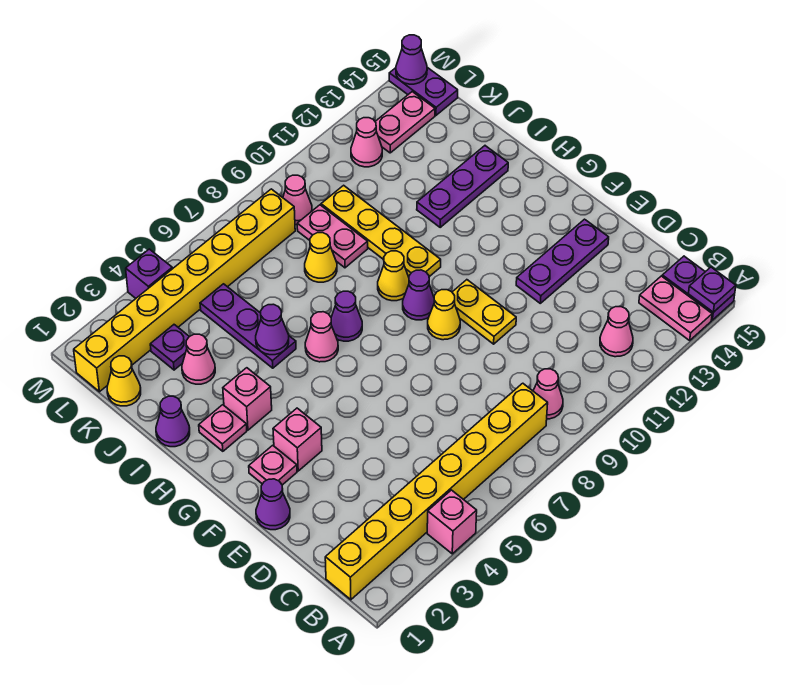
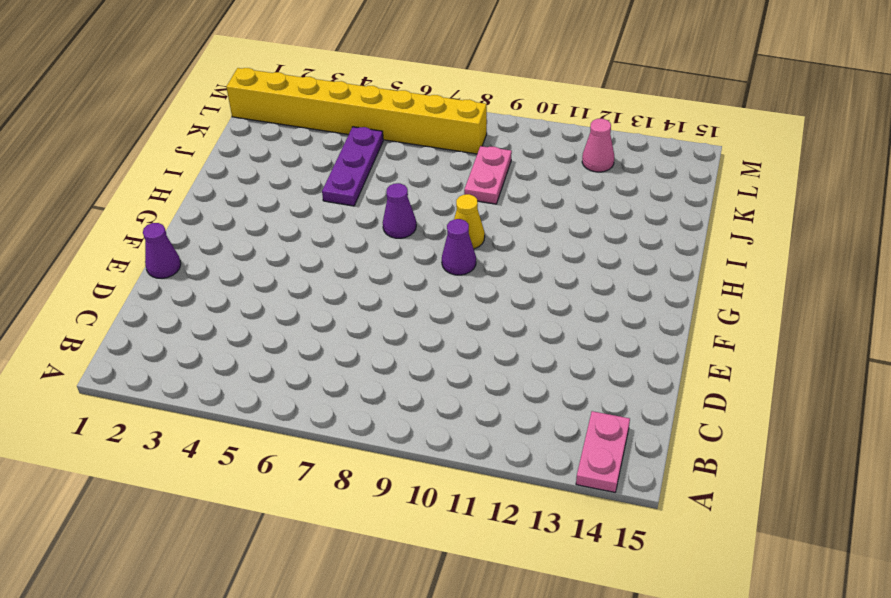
none -> pink 1x1 brick [427,490,477,554]
none -> purple 1x2 plate [662,256,735,320]
none -> yellow 1x8 brick [325,383,548,600]
none -> pink 1x1 cone [533,369,563,419]

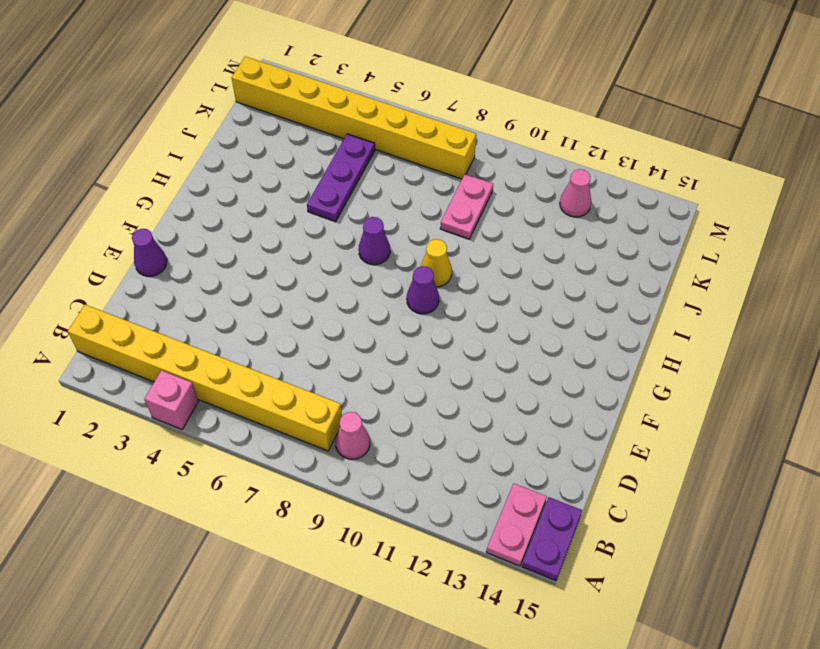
none -> pink 1x1 cone [600,307,633,357]
none -> yellow 1x2 plate [452,280,516,344]
none -> purple 1x3 plate [516,219,609,303]
none -> pink 1x1 plate [249,445,297,485]

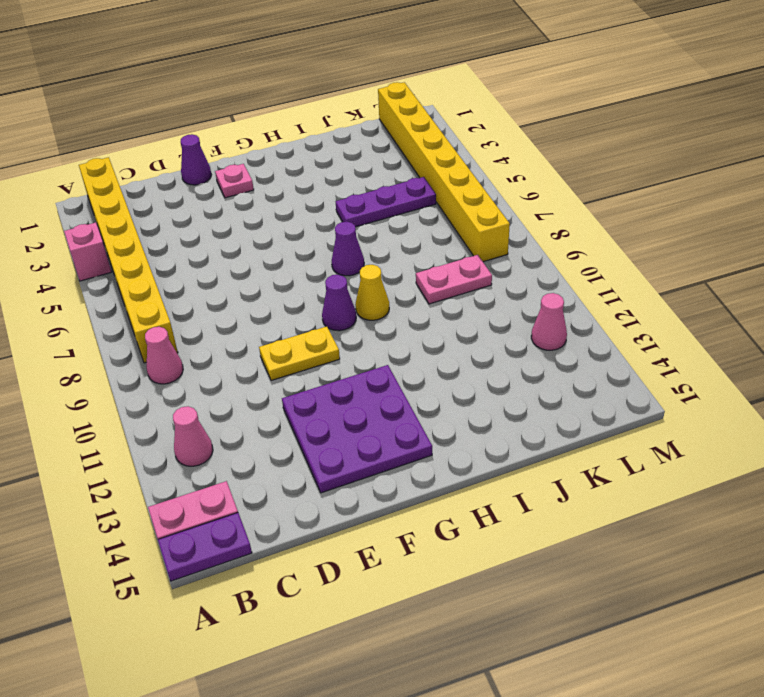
purple 3x3 plate [282,365,432,493] -> purple 1x3 plate [516,219,609,303]
none -> pink 1x1 brick [273,408,322,471]
none -> yellow 1x1 cone [428,290,460,340]
none -> pink 1x1 plate [199,405,247,451]
none -> pink 1x1 brick [223,368,272,430]

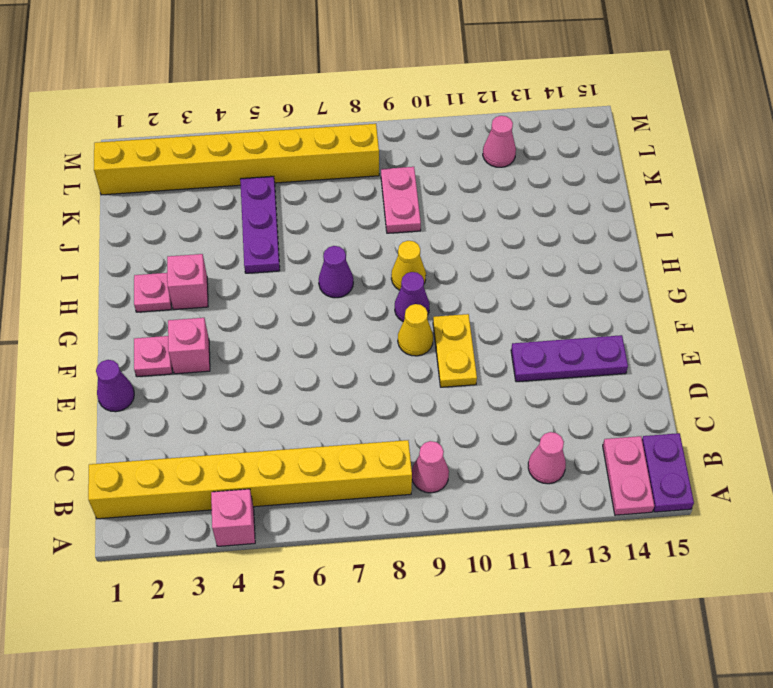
none -> pink 1x1 cone [305,312,338,362]
none -> yellow 1x4 plate [321,185,441,277]
none -> purple 1x1 cone [156,396,190,447]
none -> purple 1x3 plate [417,146,508,227]

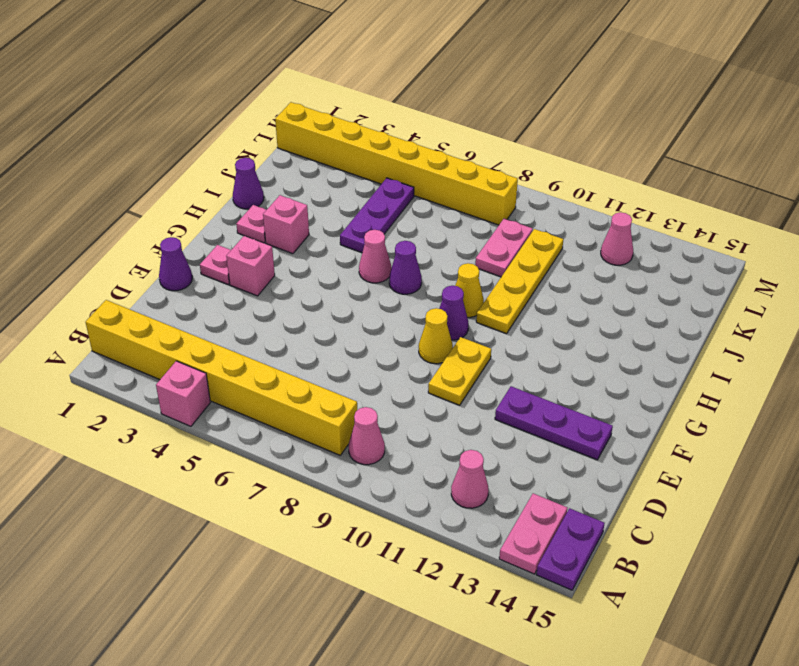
none -> purple 1x3 plate [417,146,508,227]
none -> pink 1x1 cone [182,334,215,384]
none -> yellow 1x1 cone [305,233,337,282]
none -> yellow 1x1 cone [107,356,141,406]

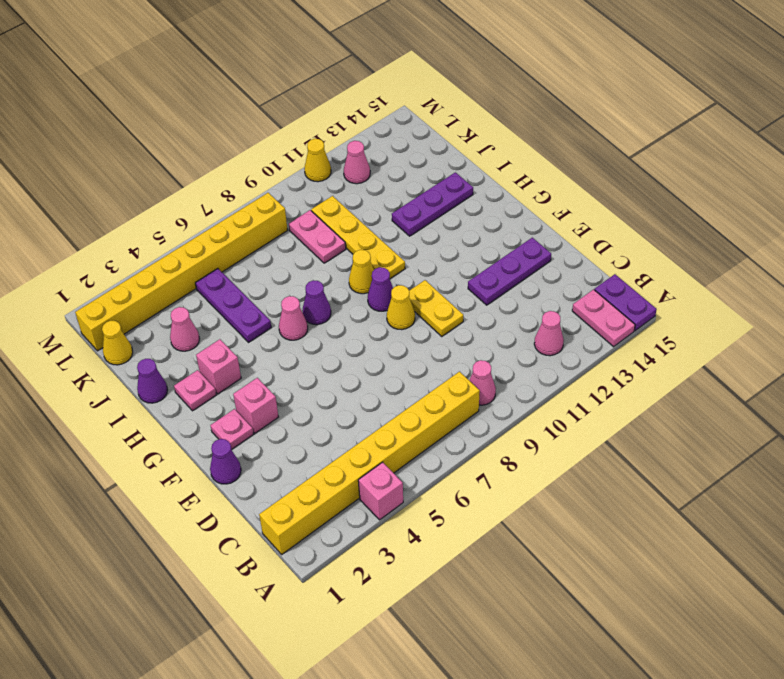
yellow 1x1 cone [304,139,331,182] -> yellow 1x1 cone moved to [305,233,337,282]
none -> purple 1x1 plate [150,325,189,370]
none -> pink 1x1 cone [283,175,312,225]
none -> pink 1x2 plate [375,92,435,153]
none -> purple 1x2 plate [389,67,458,115]

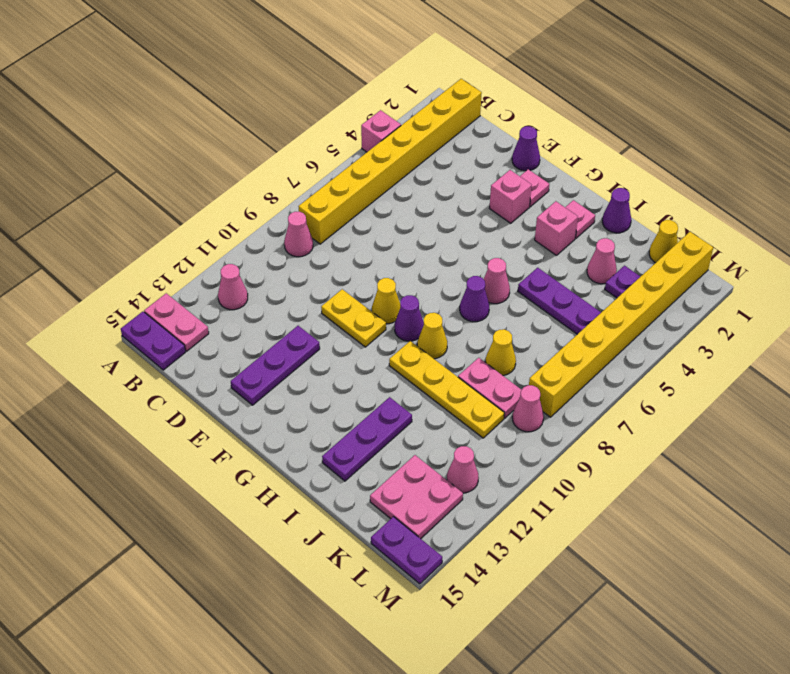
pink 2x2 plate [370,455,463,539] -> pink 1x2 plate [375,92,435,153]
none -> purple 1x1 brick [126,249,172,298]
none -> purple 1x1 plate [688,267,736,312]
none -> purple 1x1 cone [256,304,289,355]
none -> purple 1x1 cone [396,35,427,84]

